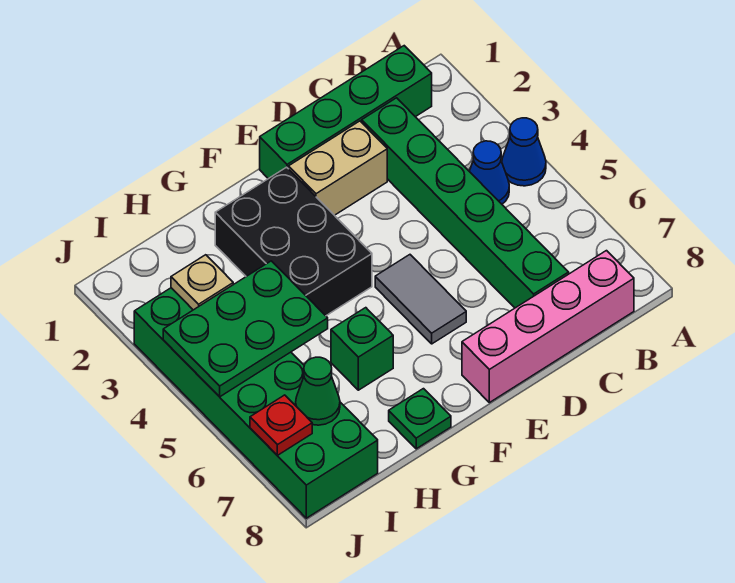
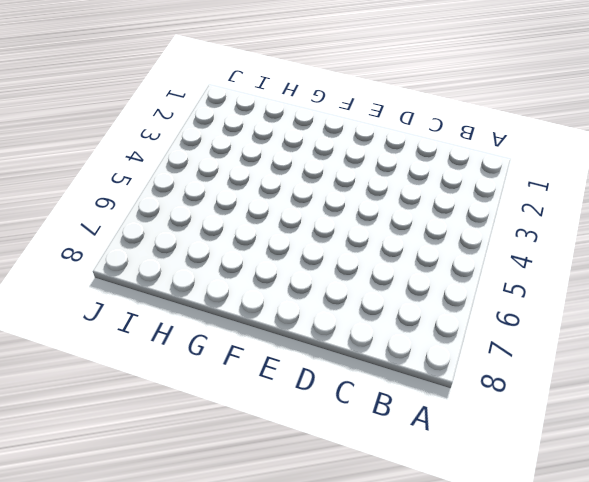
none -> blue 1x1 cone [502,118,546,186]
none -> green 1x4 brick [260,46,432,179]
none -> blue 1x1 cone [469,141,509,204]

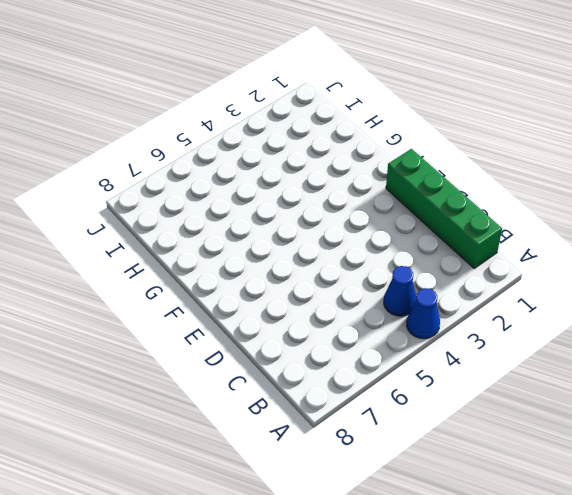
none -> pink 1x4 brick [462,251,634,403]
none -> green 1x6 brick [362,98,569,308]
none -> tan 1x2 brick [289,121,387,215]

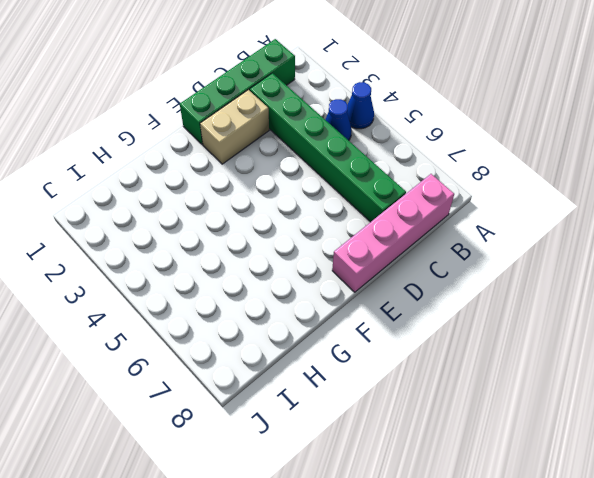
none -> grey 1x2 tile [375,255,466,344]
none -> black 2x3 brick [215,167,372,316]
none -> green 1x1 brick [331,308,393,390]

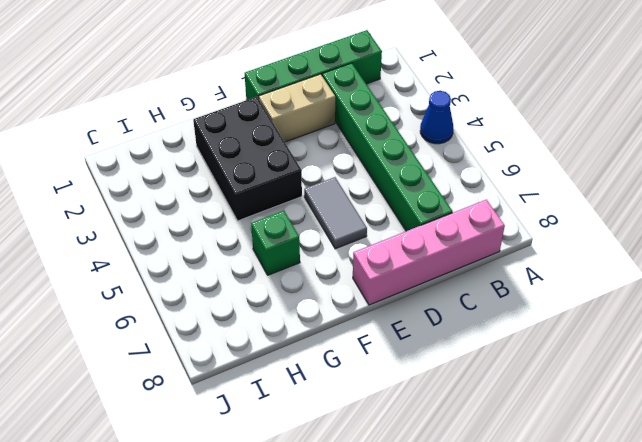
none -> blue 1x1 cone [469,141,509,204]
none -> green 1x1 plate [389,389,451,449]
none -> green 2x6 brick [134,288,378,518]

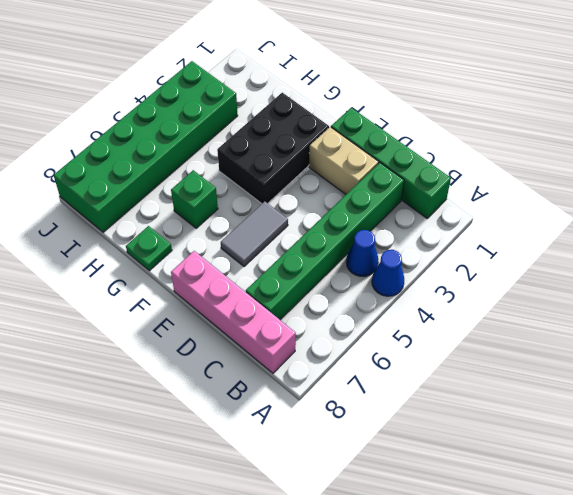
none -> green 2x3 plate [163,261,328,397]
none -> tan 1x1 plate [171,255,233,310]
none -> green 1x1 cone [296,357,340,425]

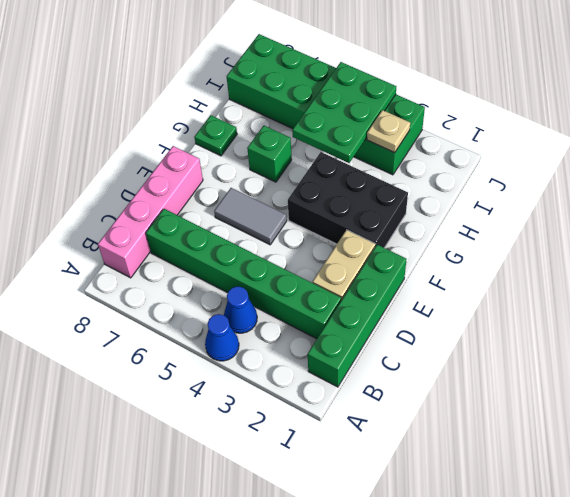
none -> green 1x1 cone [296,357,340,425]
none -> red 1x1 plate [250,395,312,455]

